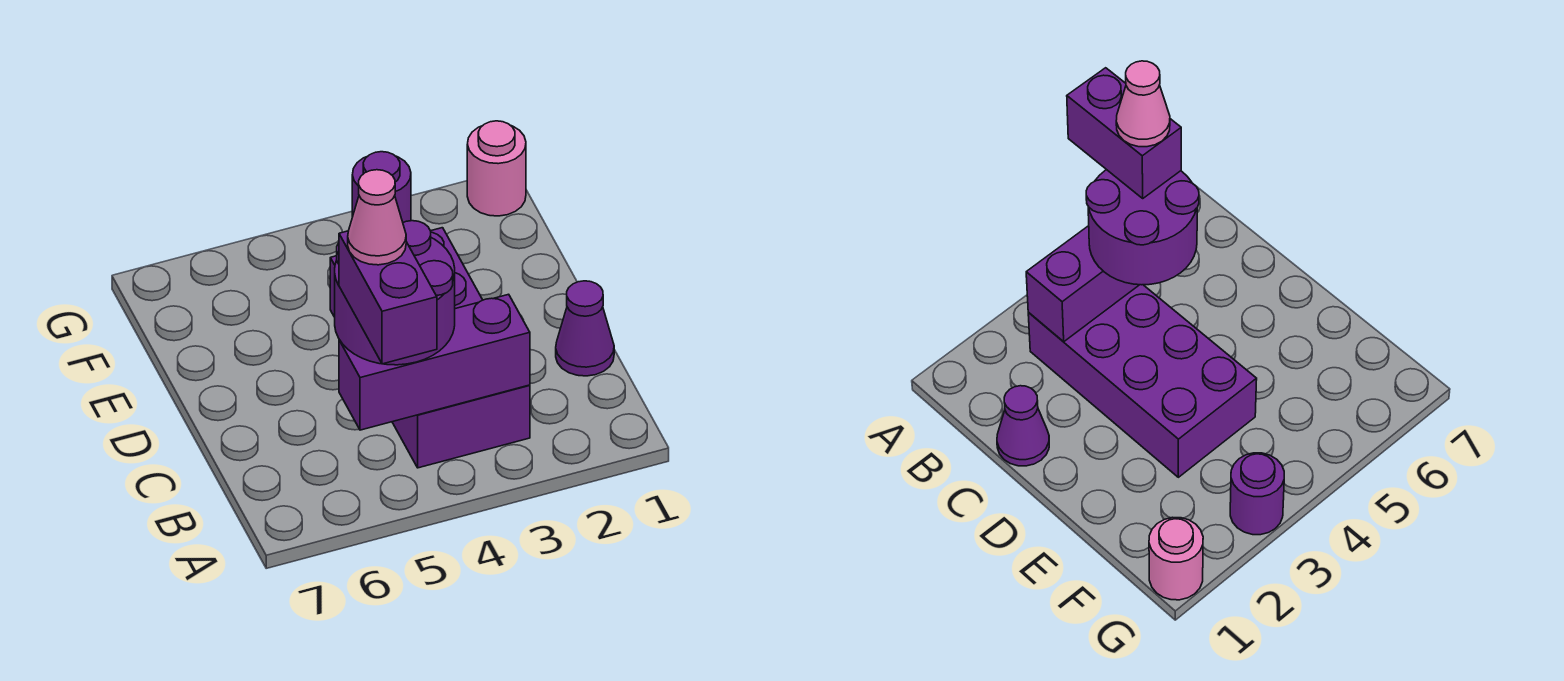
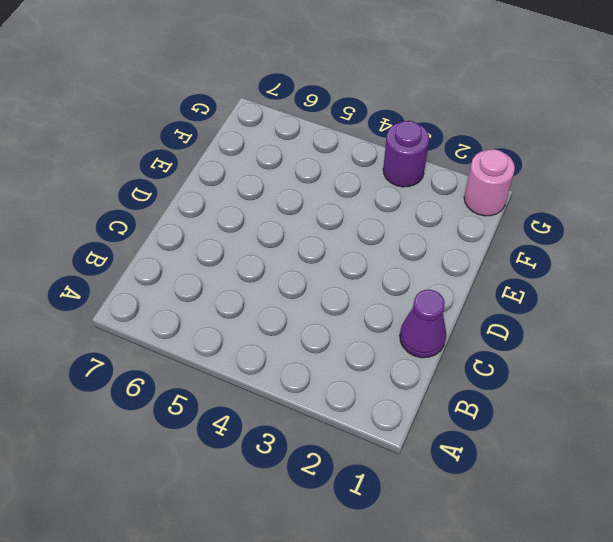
none -> purple 2x4 brick [330,228,530,468]
none -> purple 1x3 brick [339,294,530,430]

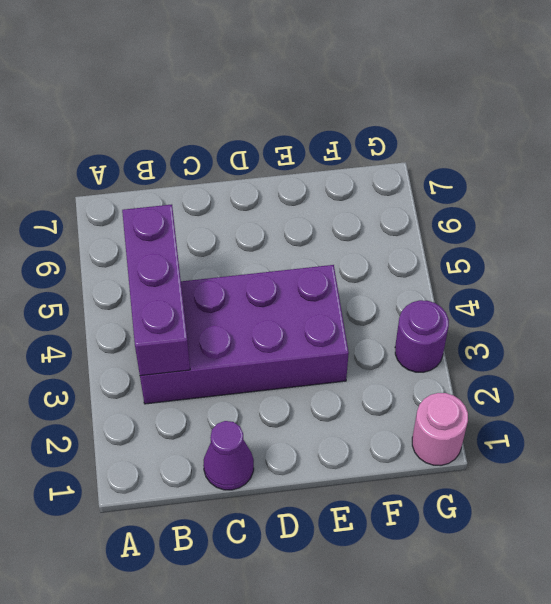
none -> purple 2x2 round brick [335,221,455,365]
none -> purple 1x2 brick [339,231,437,364]

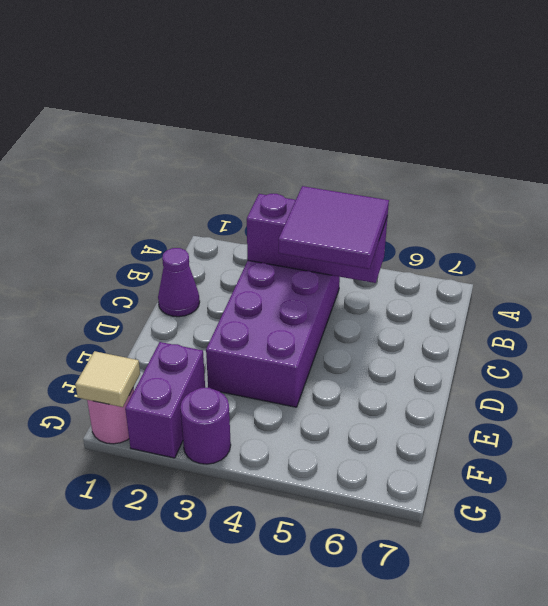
purple 2x2 tile [279,186,389,269] -> purple 2x2 round brick [335,221,455,365]
purple 1x2 brick [125,342,205,458] -> purple 1x2 brick moved to [339,231,437,364]
tan 1x1 tile [75,351,140,407] -> none
none -> pink 1x1 cone [348,170,406,265]

